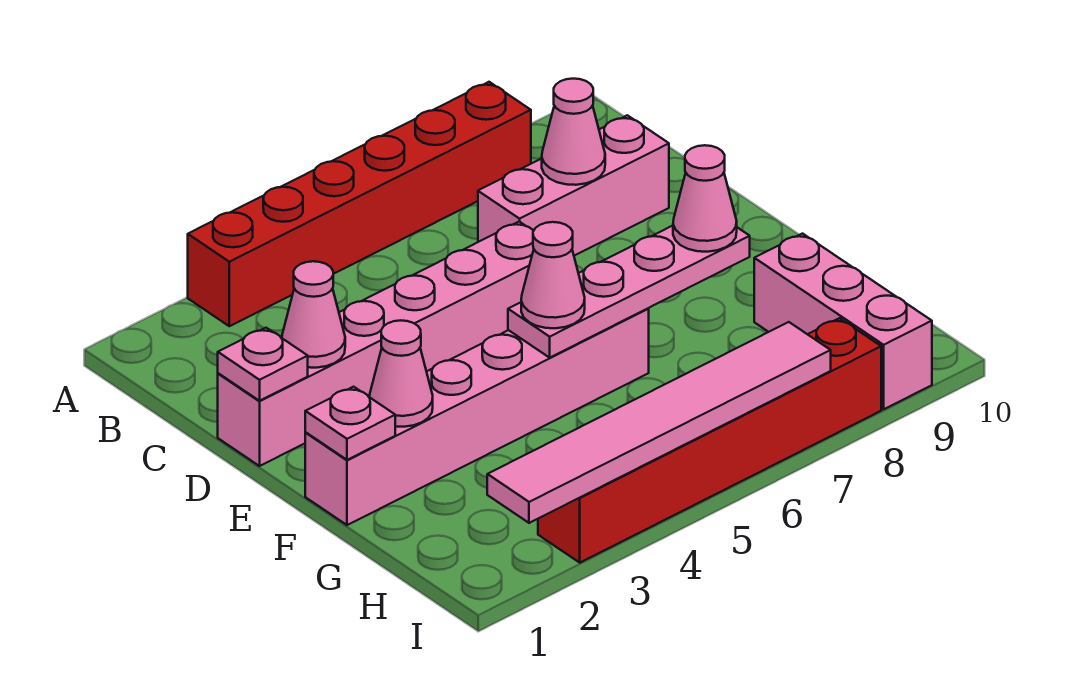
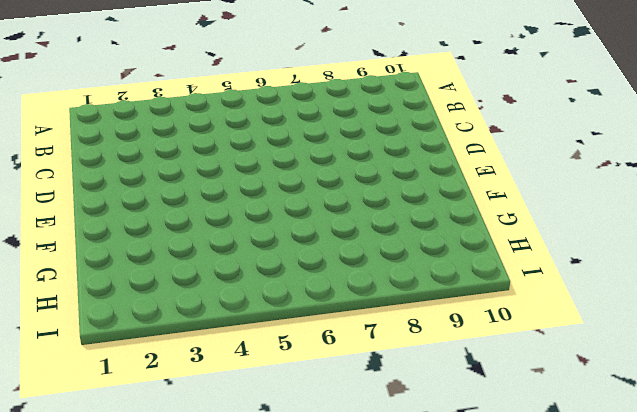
none -> red 1x6 brick [188,82,531,326]
none -> pink 1x3 brick [478,115,669,256]
none -> pink 1x6 brick [218,221,534,466]

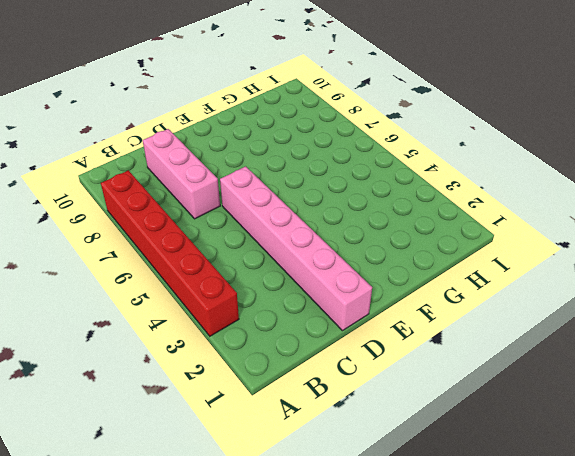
none -> pink 1x6 brick [305,309,649,525]
none -> pink 1x3 brick [754,234,932,409]
none -> red 1x6 brick [538,318,881,563]

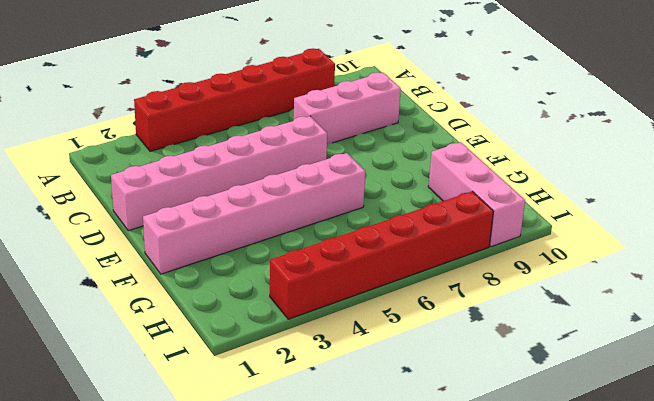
none -> pink 1x1 cone [542,79,605,185]
none -> pink 1x1 plate [218,328,308,401]
none -> pink 1x1 cone [282,261,345,368]

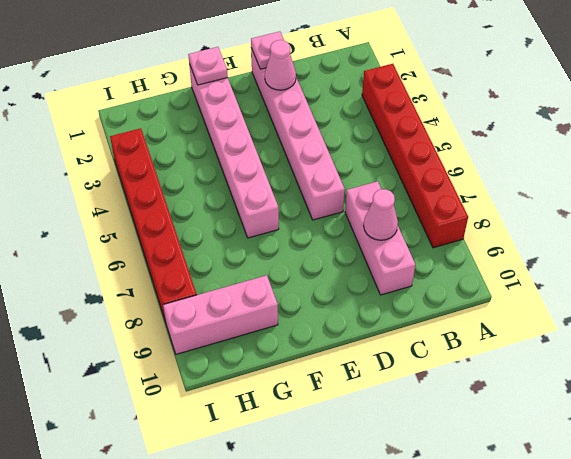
none -> pink 1x1 cone [370,320,433,427]
none -> pink 1x4 plate [508,226,750,358]
none -> pink 1x6 tile [487,322,831,523]

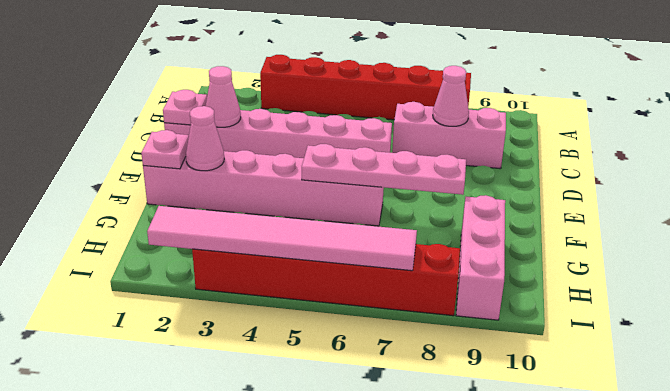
none -> pink 1x1 cone [521,222,585,328]
none -> pink 1x1 cone [673,145,737,252]

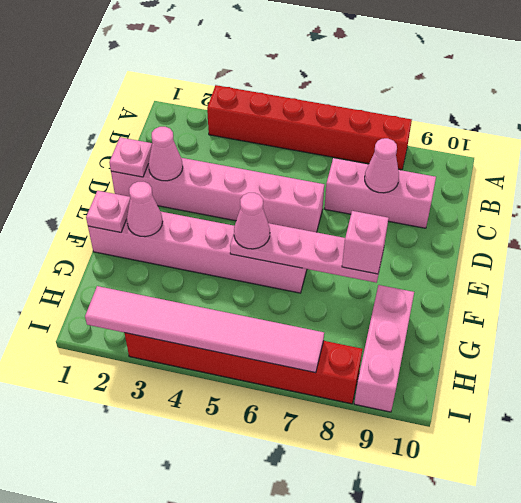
pink 1x1 brick [342,211,389,274] -> pink 1x1 cone [673,145,737,252]

